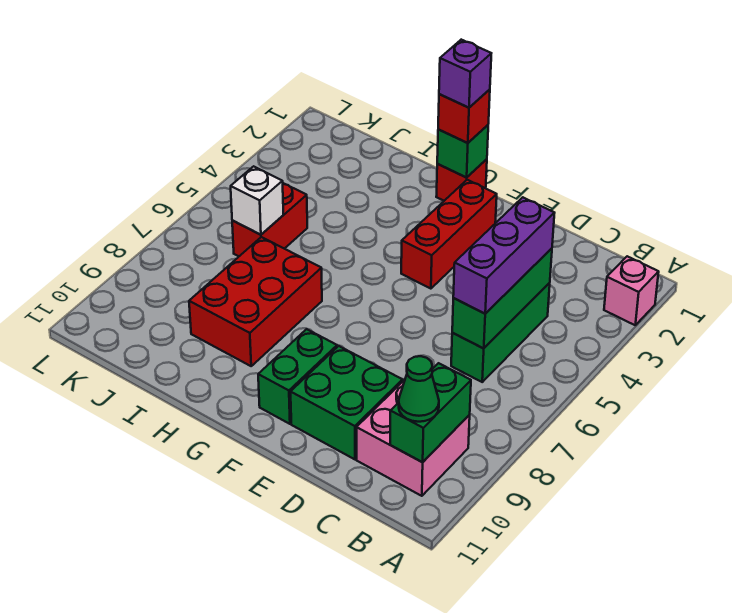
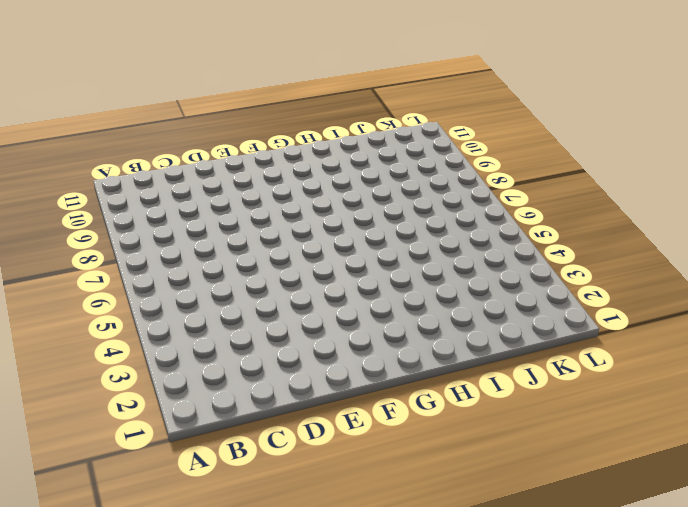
none -> pink 1x1 brick [604,256,659,325]
none -> pink 2x2 brick [357,380,470,496]
none -> green 1x3 brick [451,283,550,382]

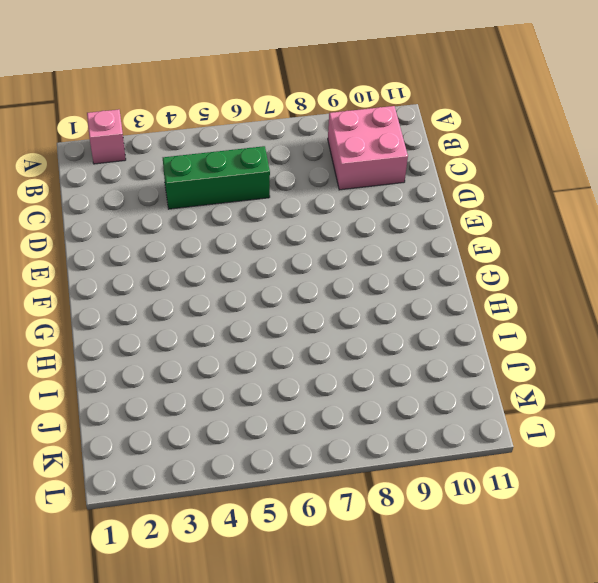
none -> green 2x2 brick [291,346,403,459]
none -> red 1x3 brick [401,180,497,289]
none -> green 1x2 brick [258,329,337,424]

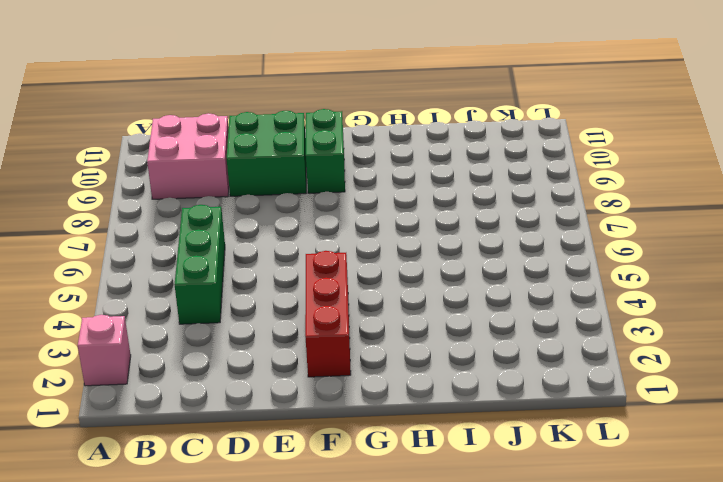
none -> red 1x1 brick [436,159,487,201]
none -> red 2x3 brick [189,237,322,366]
none -> red 1x2 brick [232,183,307,256]

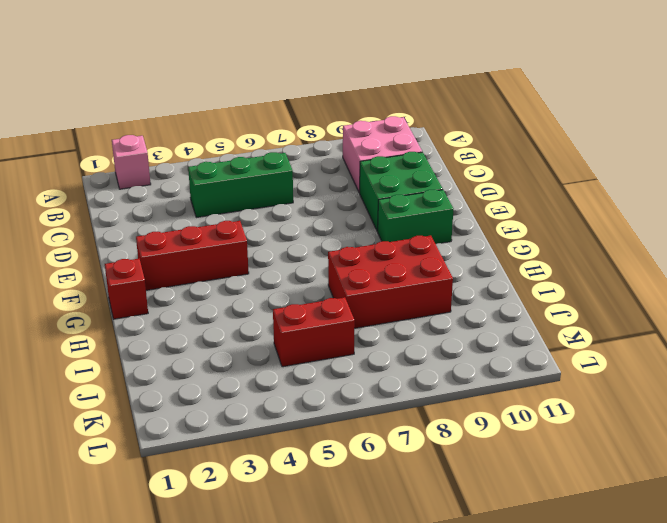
none -> green 1x2 brick [390,363,471,462]
none -> green 1x3 brick [452,248,552,348]
none -> green 1x1 brick [437,125,488,178]

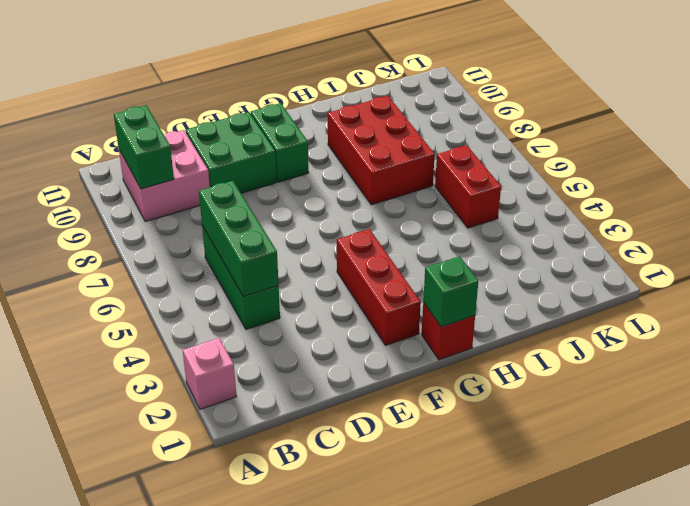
none -> white 1x1 brick [231,166,283,235]
none -> green 1x1 cone [399,356,439,422]
none -> purple 1x3 brick [453,197,554,314]

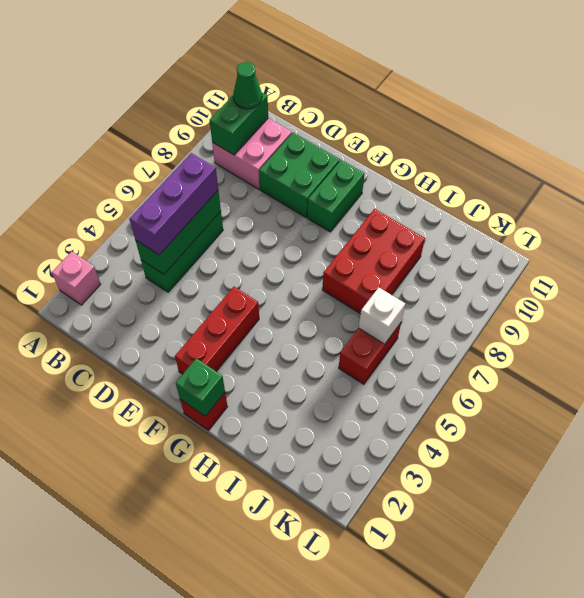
none -> red 1x1 brick [438,89,490,143]
none -> purple 1x1 brick [439,40,491,107]

